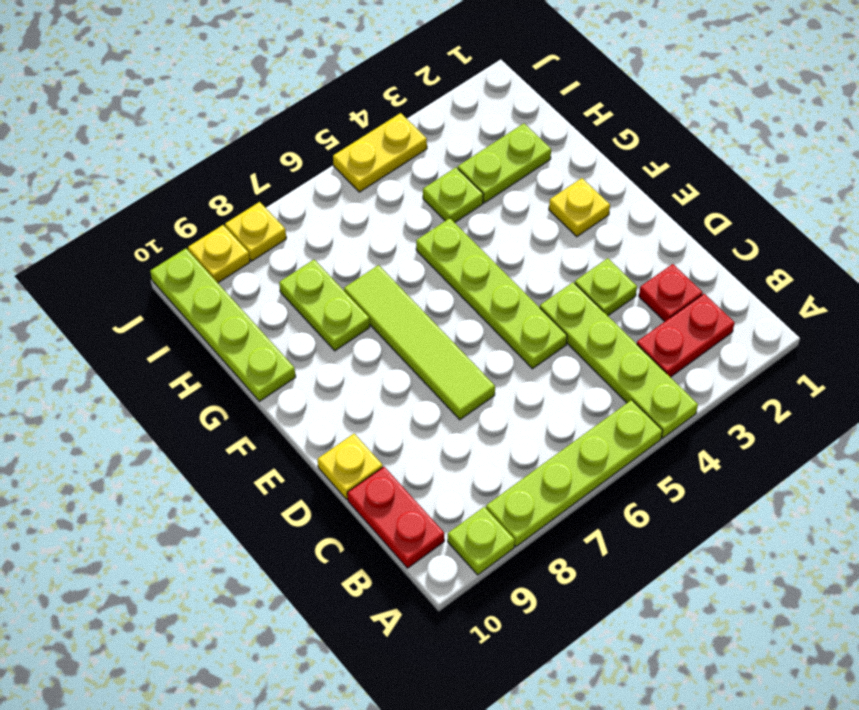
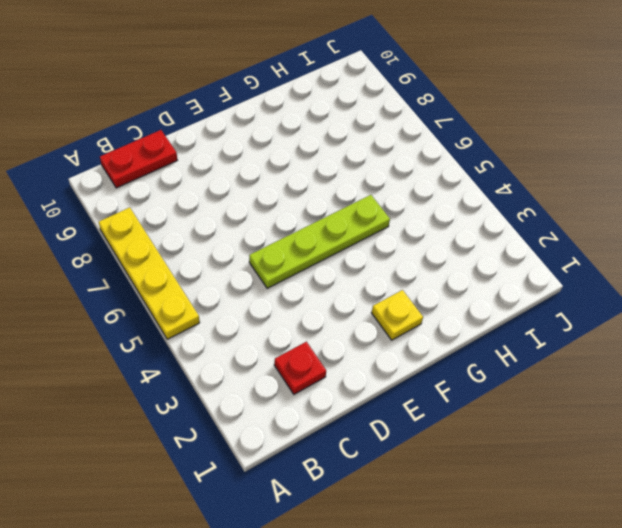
yellow 1x4 plate [99,207,200,339] -> lime 1x4 plate [486,400,663,547]
none -> lime 1x4 plate [540,282,698,438]
none -> lime 1x1 plate [448,507,515,575]
none -> red 1x2 plate [637,294,735,377]

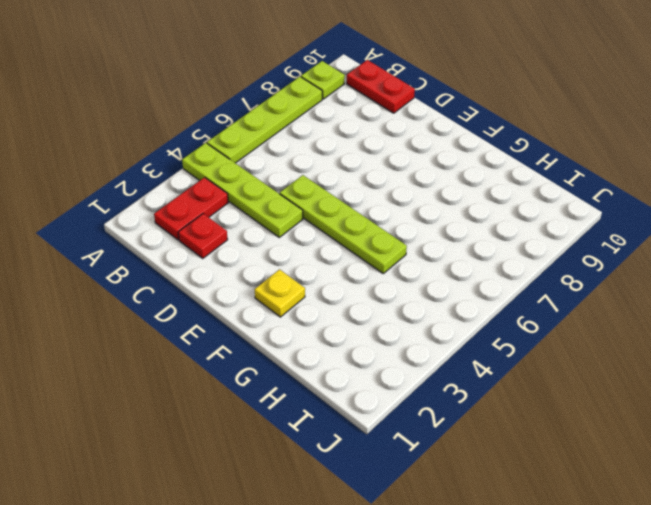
none -> lime 1x1 plate [575,258,637,316]
none -> lime 1x4 tile [344,265,495,420]
none -> yellow 1x1 plate [318,434,383,499]

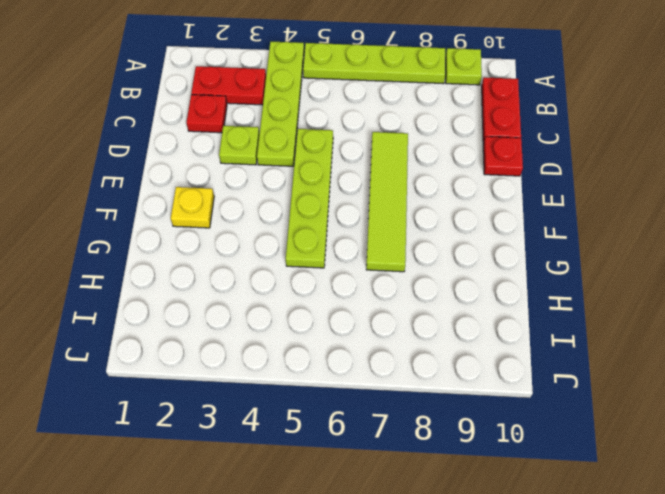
red 1x1 plate [483,137,523,176] -> yellow 1x1 plate [318,434,383,499]
none -> lime 1x2 plate [279,260,370,351]
none -> lime 1x4 plate [150,248,296,401]
none -> lime 1x2 plate [458,124,551,203]

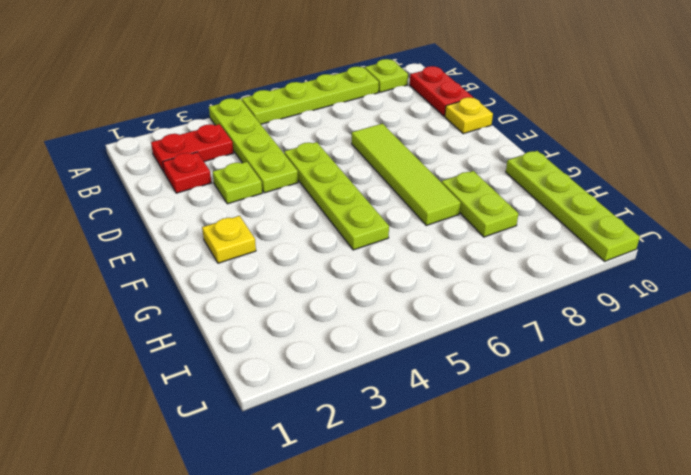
none -> lime 1x2 plate [458,124,551,203]
none -> lime 1x1 plate [423,168,483,223]
none -> yellow 1x2 plate [333,113,427,192]

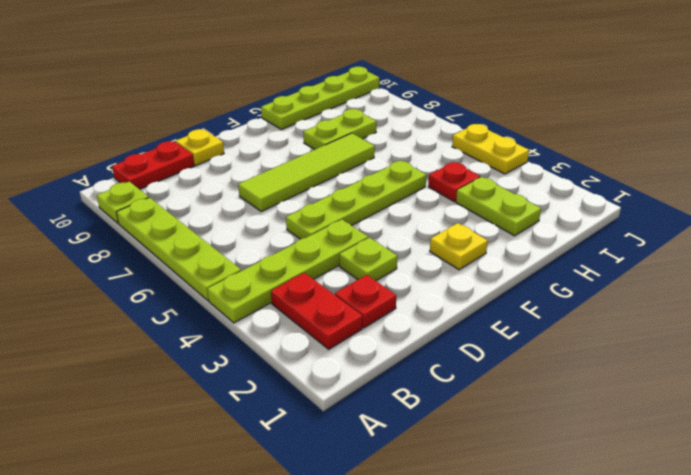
red 1x1 plate [428,162,480,202] -> lime 1x1 plate [423,168,483,223]
none -> yellow 1x1 plate [225,202,286,261]
none -> yellow 1x1 plate [188,225,250,283]

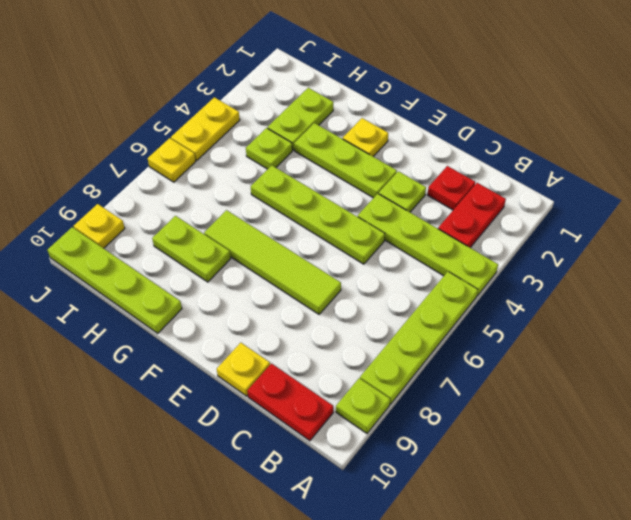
lime 1x3 plate [294,123,397,198] -> none
yellow 1x1 plate [148,138,196,182] -> yellow 1x1 plate moved to [225,202,286,261]

